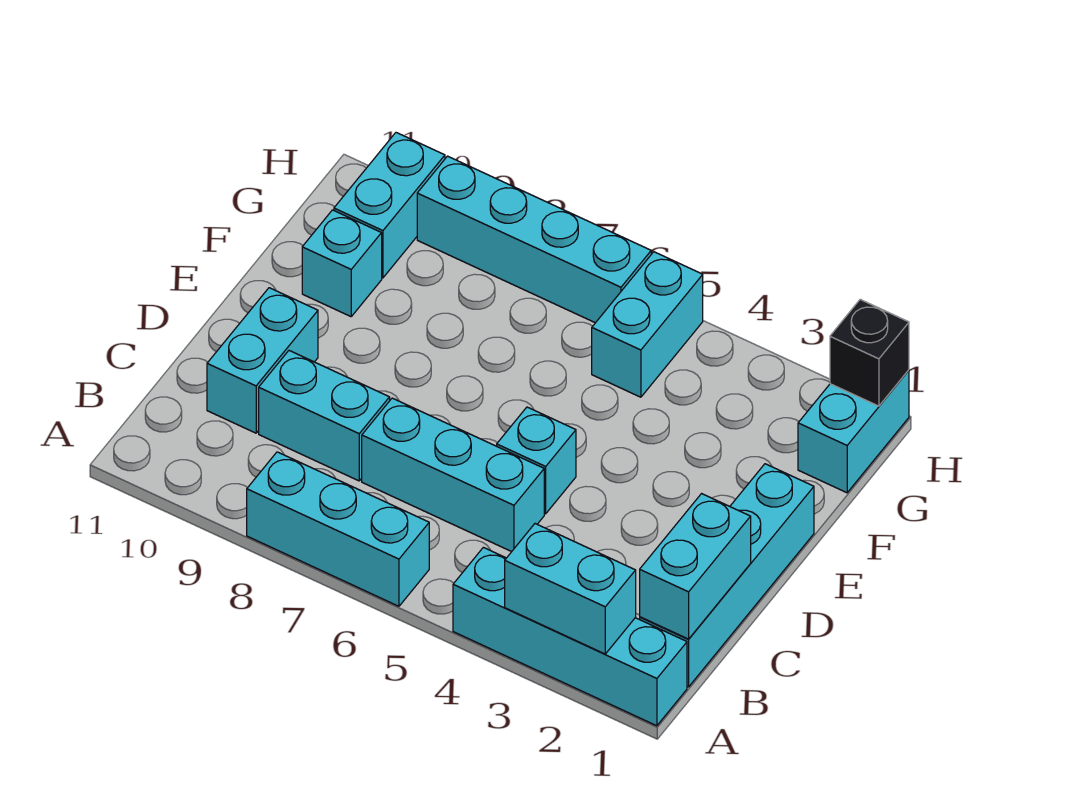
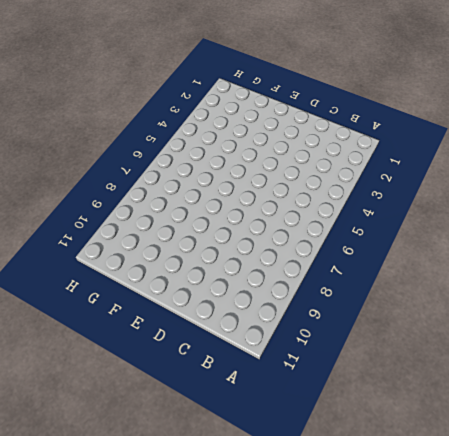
none -> cyan 1x4 brick [453,547,687,726]
none -> cyan 1x3 brick [247,452,429,606]
none -> cyan 1x4 brick [640,464,814,687]

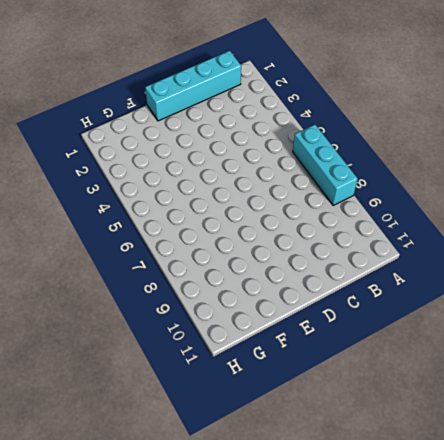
none -> cyan 1x4 brick [453,547,687,726]
none -> cyan 1x3 brick [362,398,544,552]
none -> cyan 1x2 brick [259,351,390,481]

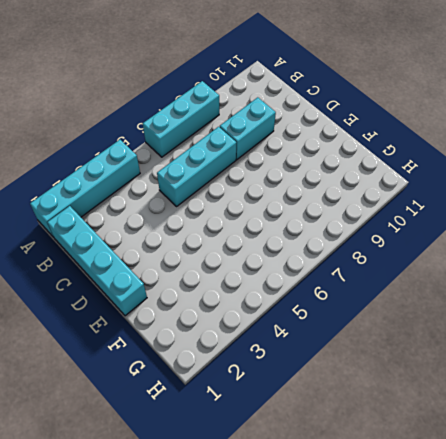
none -> cyan 1x2 brick [207,288,318,433]
none -> cyan 1x1 brick [497,407,576,514]
none -> cyan 1x1 brick [302,210,382,317]

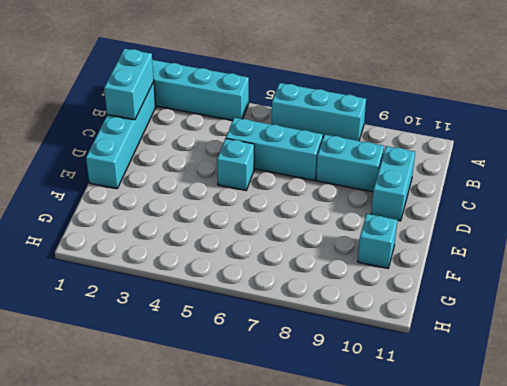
none -> cyan 1x2 brick [798,370,909,493]
none -> cyan 1x2 brick [592,252,703,397]
none -> cyan 1x2 brick [334,133,445,278]

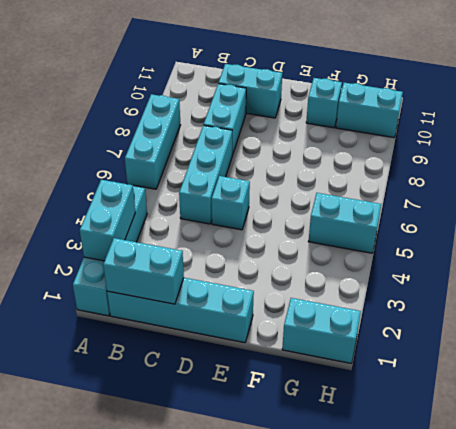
none -> cyan 1x4 brick [417,156,651,323]
none -> black 1x1 brick [830,299,909,406]

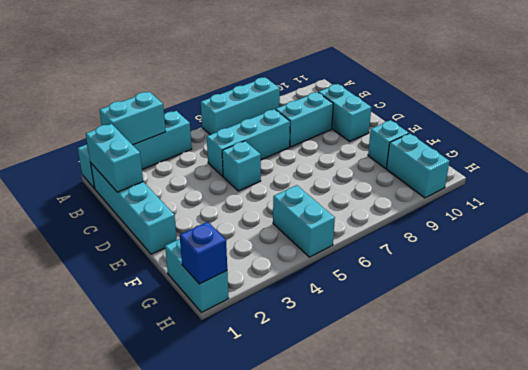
blue 1x1 brick [179,222,227,284] -> black 1x1 brick [830,299,909,406]
none -> cyan 1x4 brick [417,156,651,323]

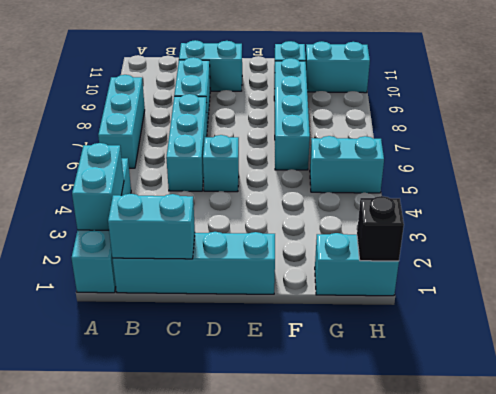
cyan 1x4 brick [274,58,310,170] -> cyan 1x4 brick moved to [417,156,651,323]

